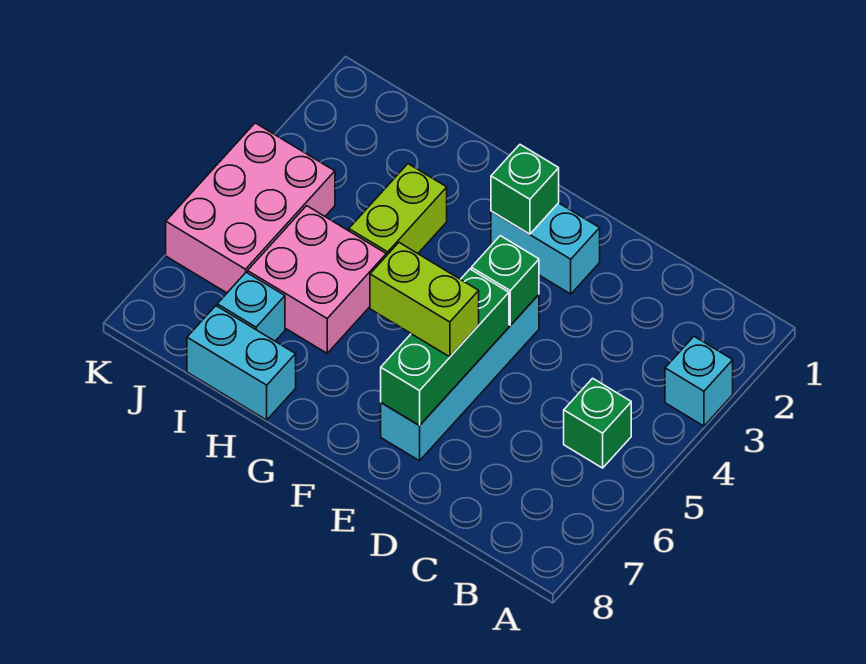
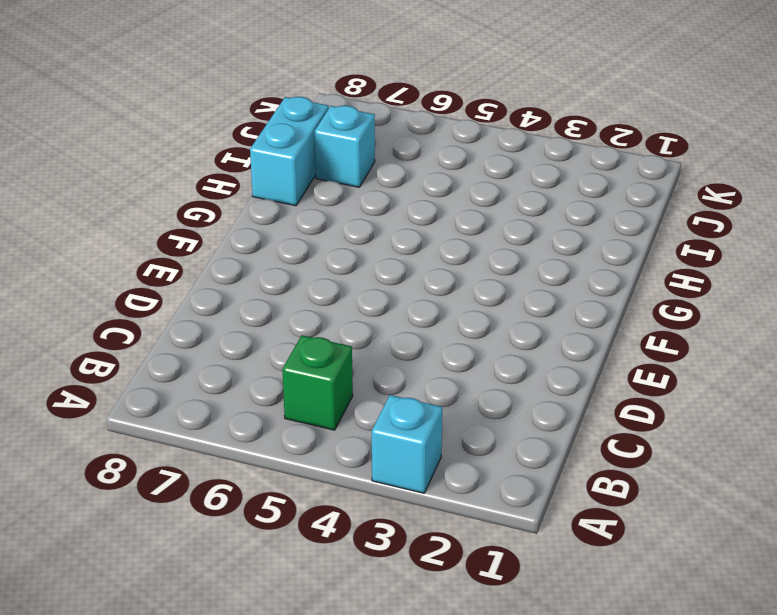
none -> cyan 1x2 brick [491,203,600,294]
none -> cyan 1x4 brick [381,295,539,461]
none -> lime 1x2 brick [349,164,447,256]

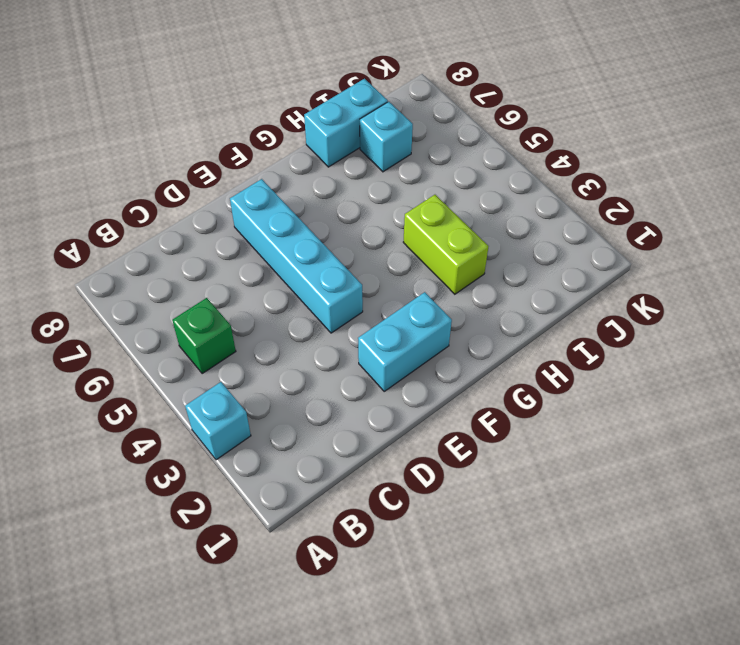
none -> pink 2x2 brick [248,206,386,353]
none -> pink 2x3 brick [166,123,335,293]
none -> green 1x1 brick [471,236,539,325]

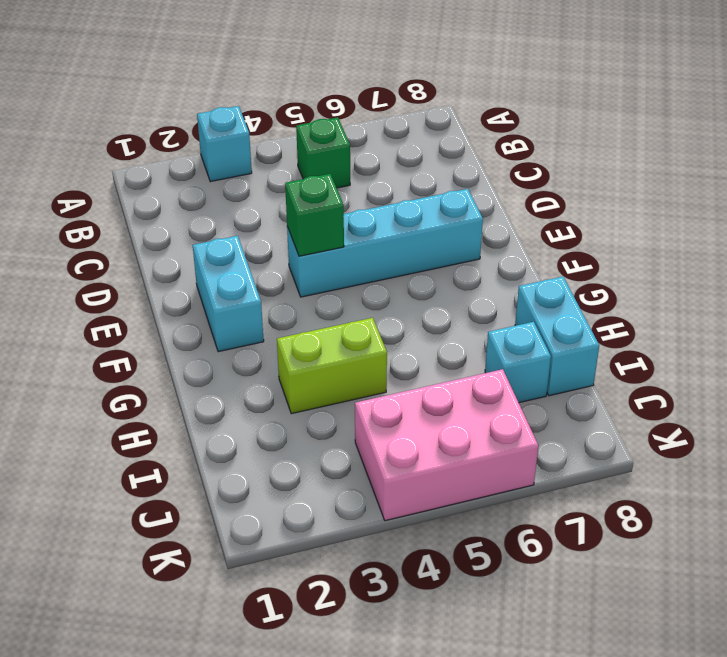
none -> pink 2x2 brick [248,206,386,353]
none -> green 1x3 brick [381,269,509,426]
none -> green 1x1 brick [491,145,559,234]

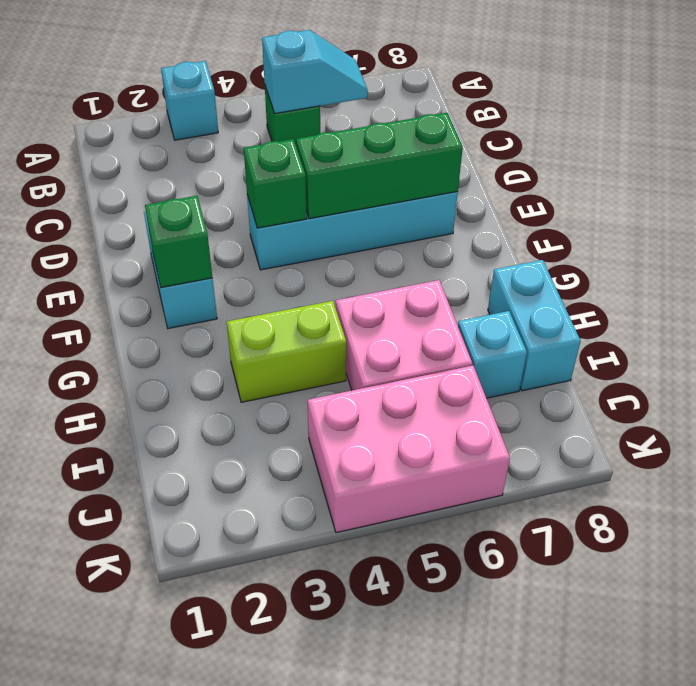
cyan 1x2 slope [262,30,368,113] -> none
none -> lime 1x2 brick [370,243,479,357]

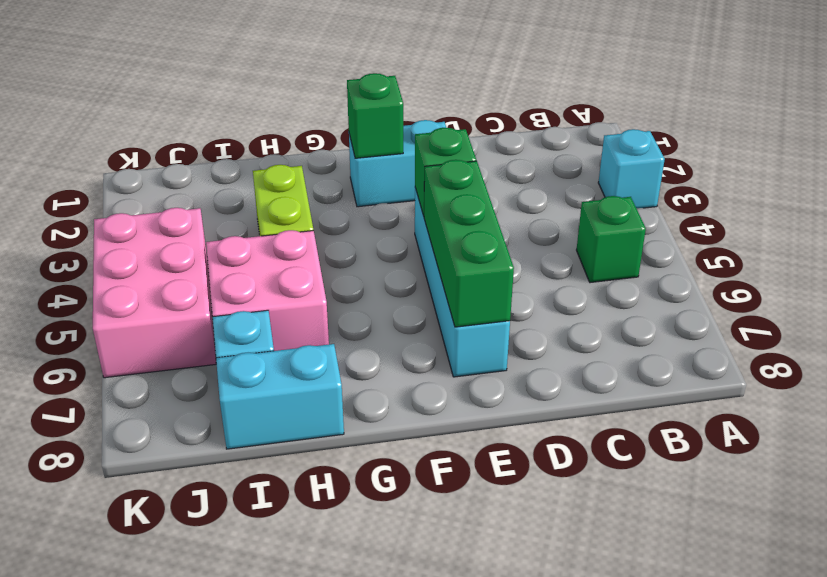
none -> lime 1x2 brick [370,243,479,357]

